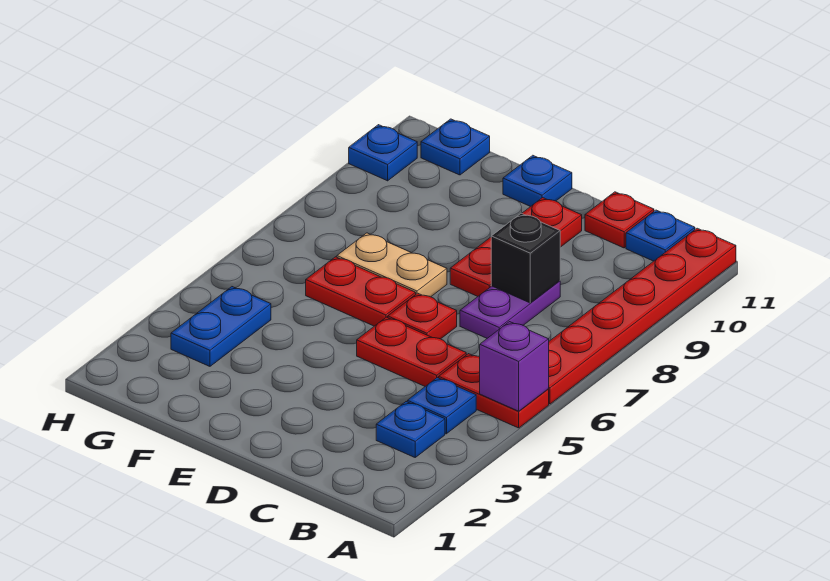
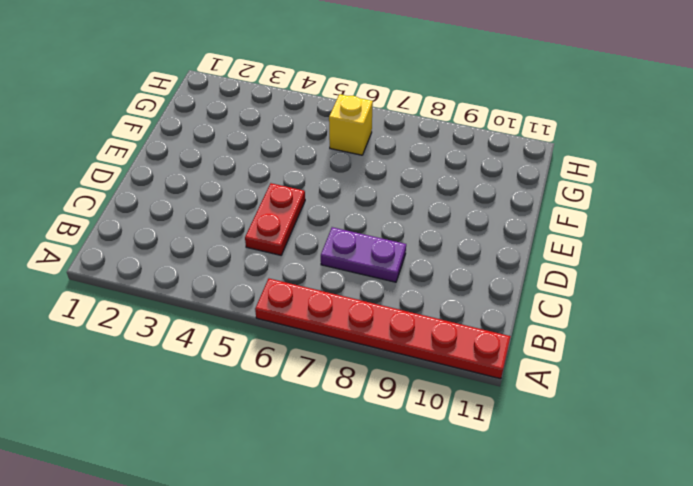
yellow 1x1 brick [329,94,373,155] -> none
none -> red 1x2 plate [439,354,549,428]
none -> blue 1x1 plate [376,402,445,457]
none -> blue 1x1 plate [407,378,476,434]

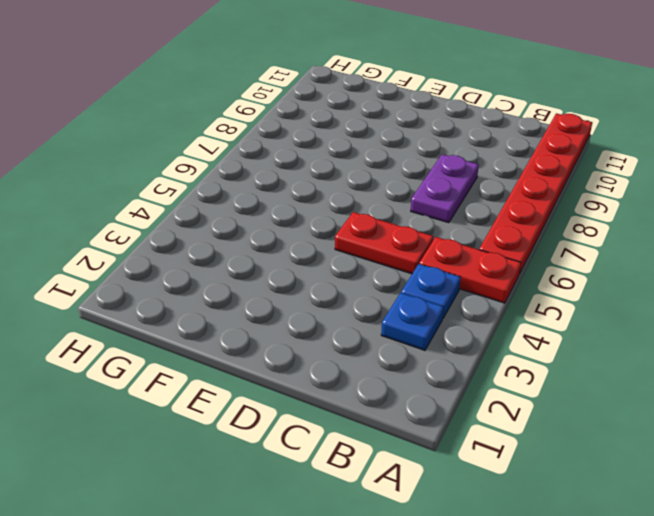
none -> blue 1x1 plate [626,210,695,261]
none -> red 1x1 plate [585,192,654,248]
none -> red 1x1 plate [388,293,457,339]

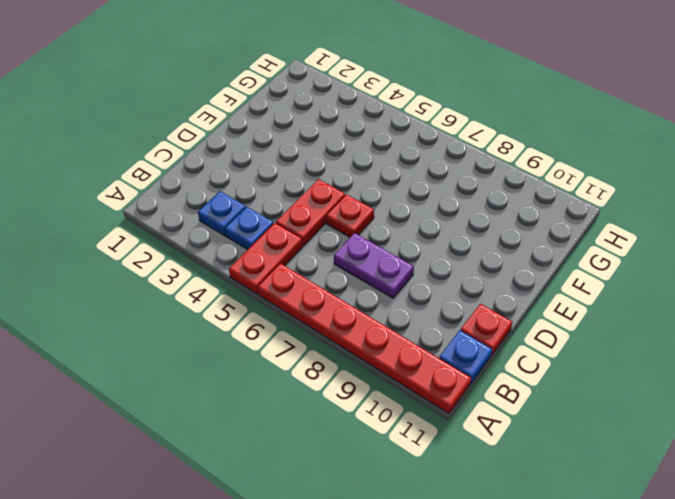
none -> red 1x3 plate [450,198,582,296]
none -> red 1x2 plate [306,257,416,326]
none -> tan 1x2 plate [337,233,447,297]

